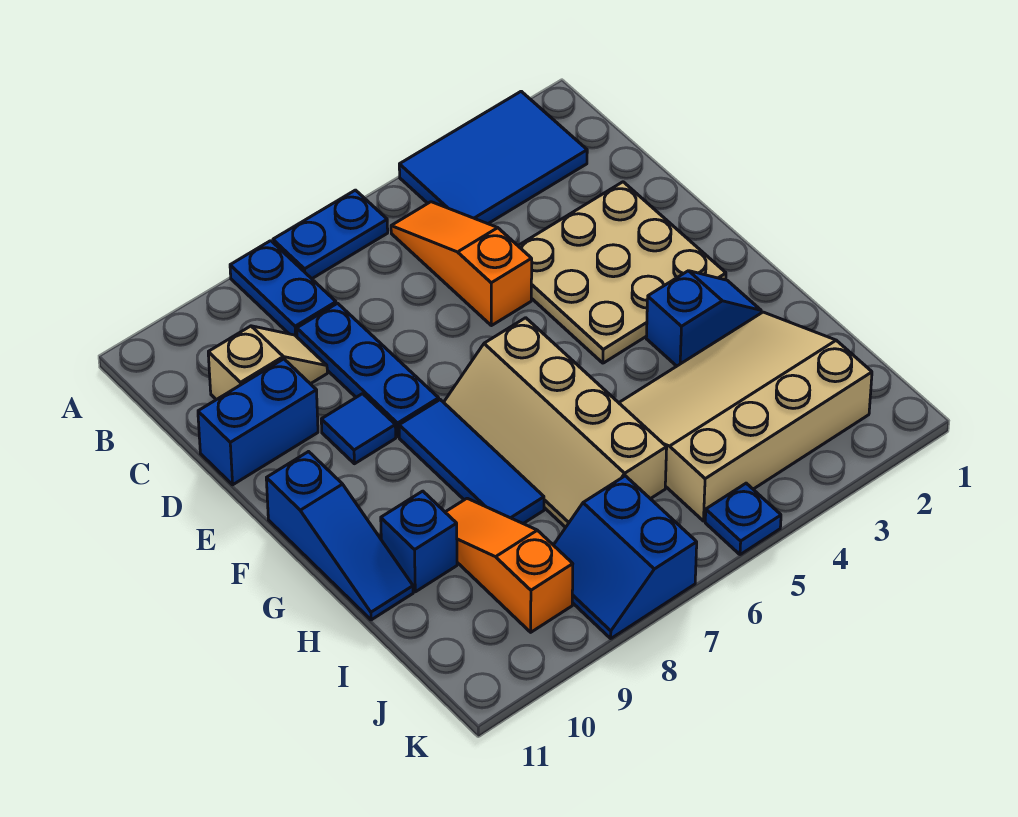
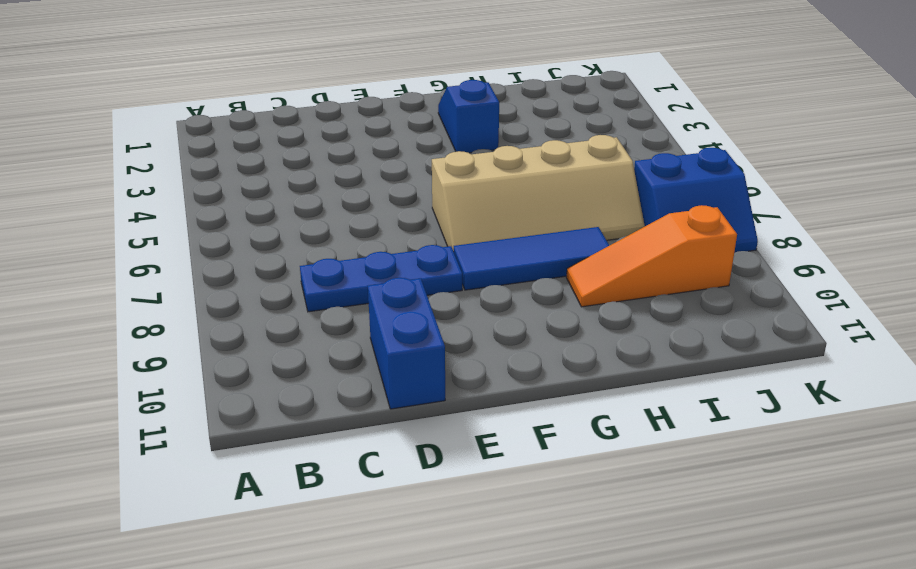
none -> blue 2x3 tile [399,91,587,224]
none -> blue 1x2 plate [273,190,388,279]
none -> blue 1x2 plate [230,241,336,337]

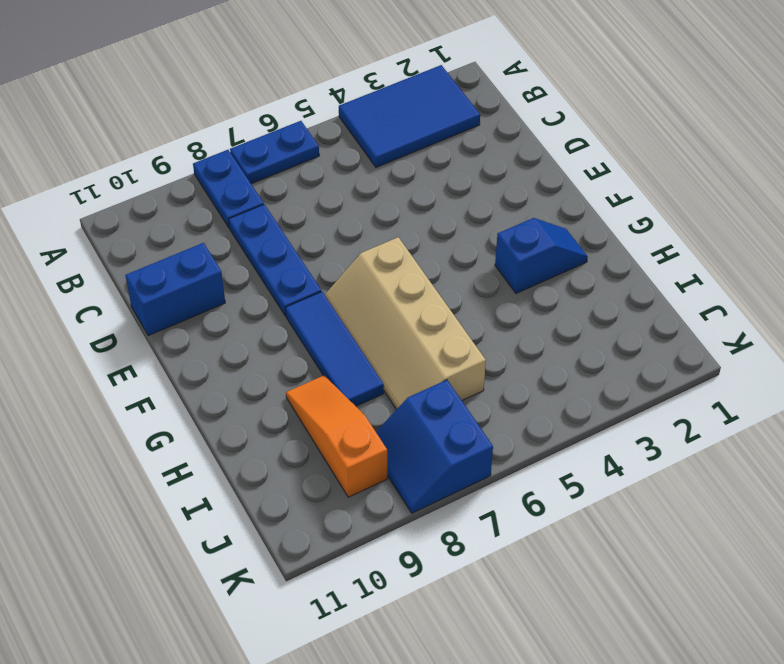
none -> orange 1x3 slope [391,202,532,326]
none -> tan 1x2 slope [208,326,327,400]
none -> tan 3x3 plate [518,182,726,363]

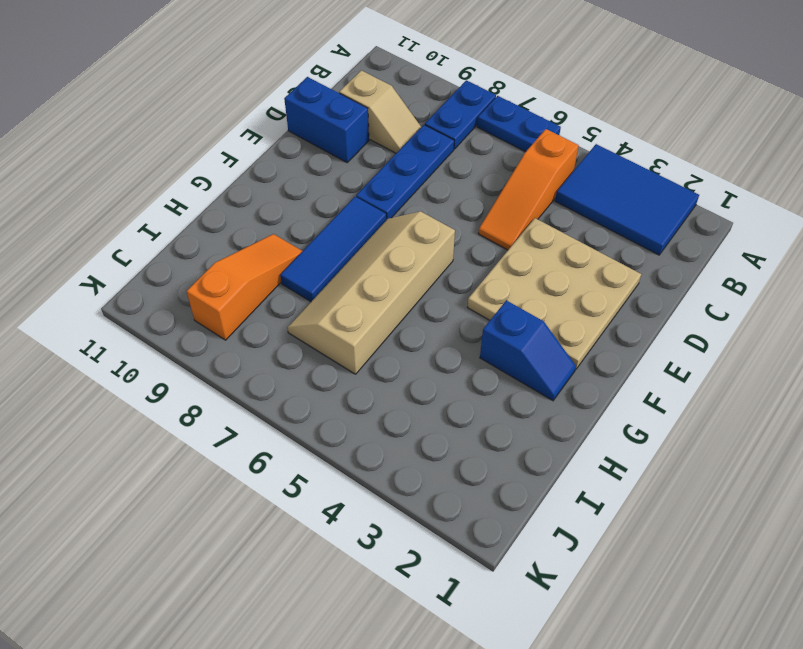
orange 1x3 slope [478,129,579,250] -> orange 1x3 slope turned to [391,202,532,326]
none -> blue 1x1 tile [321,394,396,464]
none -> blue 1x3 slope [266,452,413,620]
none -> tan 3x4 slope [619,312,872,521]

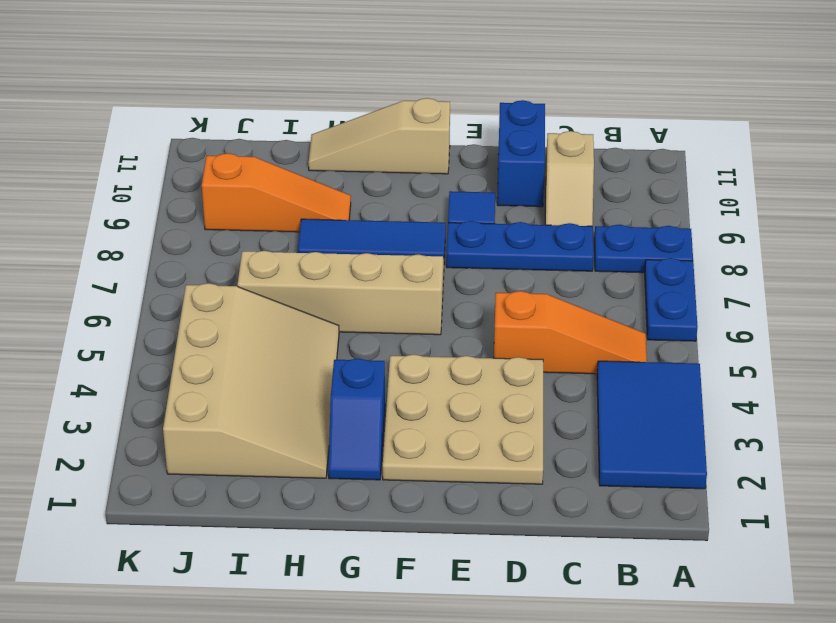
tan 1x3 slope [308,98,450,174] -> blue 1x3 slope [266,452,413,620]
none -> blue 1x1 brick [381,491,457,592]
none -> blue 2x2 slope [554,476,697,638]
none -> blue 1x1 plate [705,483,781,555]

